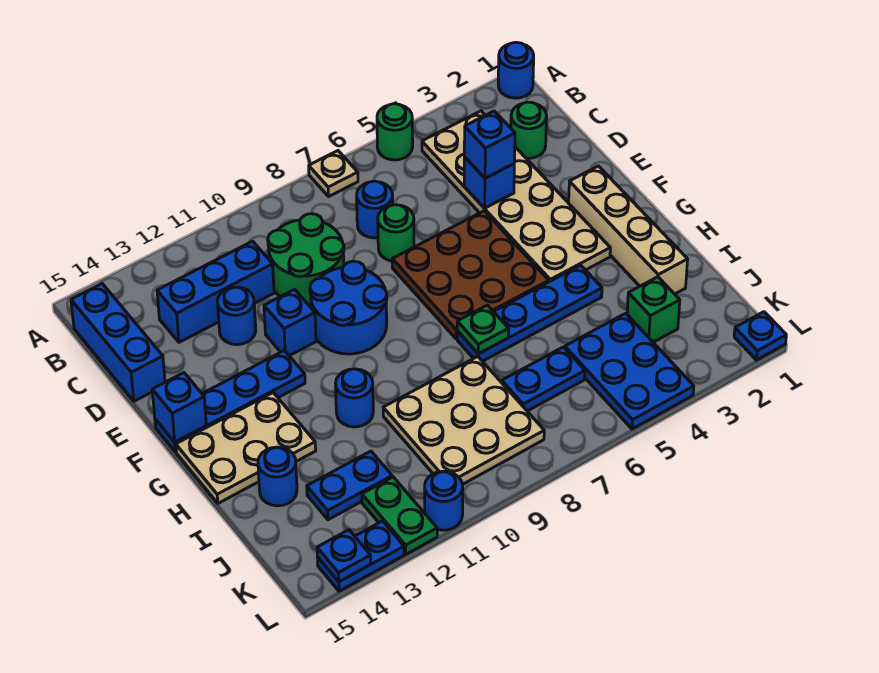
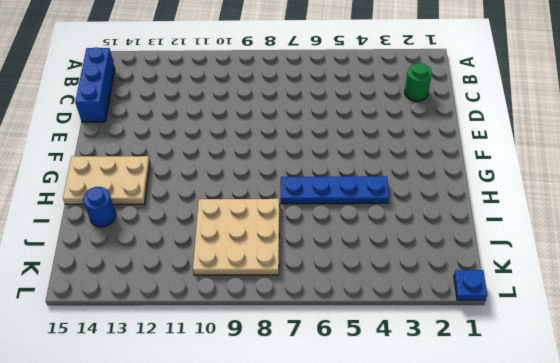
none -> blue 1x1 round brick [498,42,534,98]
none -> green 1x1 round brick [377,104,413,160]
none -> tan 1x1 plate [309,151,358,196]
none -> tan 2x6 plate [422,111,610,282]

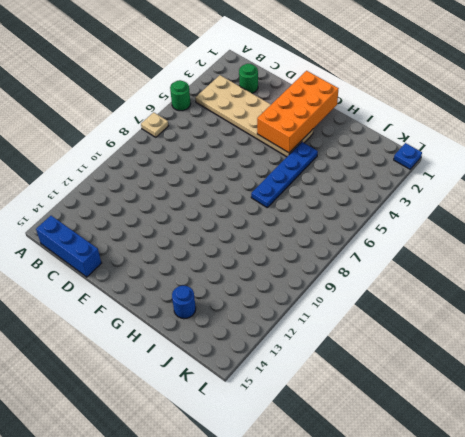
orange 2x4 brick [257,71,339,153] -> none
none -> blue 1x1 round brick [498,42,534,98]
none -> blue 1x1 round brick [357,181,393,238]
none -> green 2x2 round brick [268,214,344,305]
none -> blue 1x3 brick [157,241,274,342]

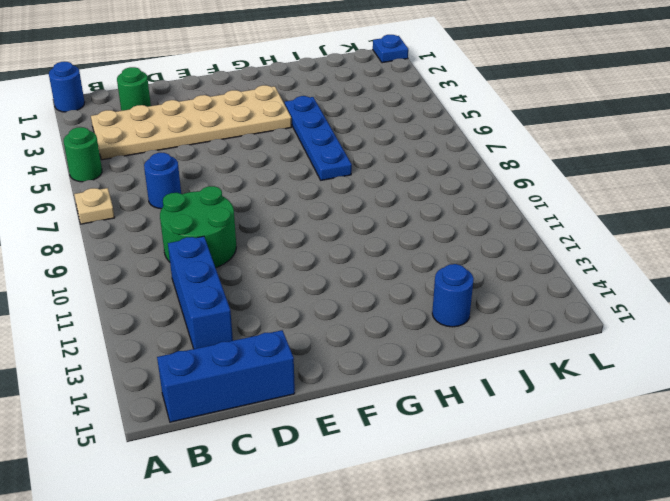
none -> green 1x1 round brick [378,205,414,261]
none -> blue 1x1 round brick [218,287,256,345]
none -> brown 3x3 plate [392,211,549,339]
none -> blue 2x2 round brick [310,261,387,354]

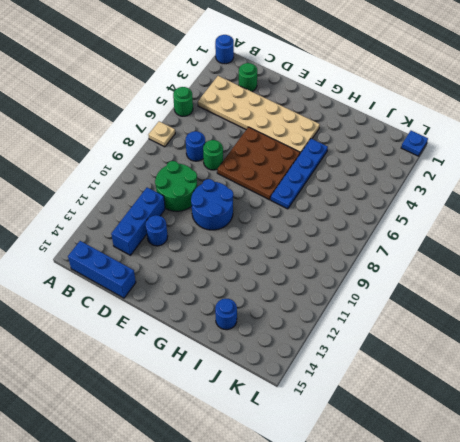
none -> blue 1x1 brick [264,289,316,356]
none -> tan 1x4 brick [569,166,688,294]
none -> blue 1x4 plate [155,351,305,452]
none -> tan 2x3 plate [176,393,316,503]

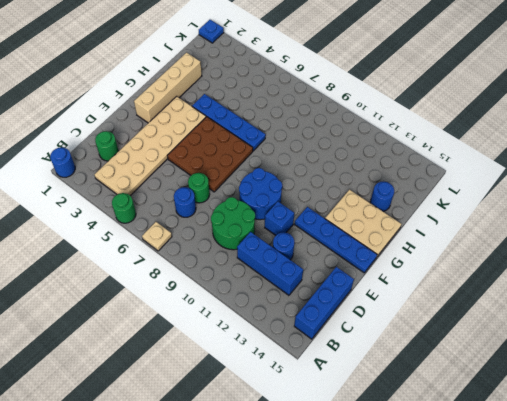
none -> blue 1x1 round brick [336,369,373,427]
none -> tan 3x3 plate [383,356,544,485]
none -> green 1x1 brick [627,277,680,342]
none -> blue 2x3 plate [565,313,694,429]

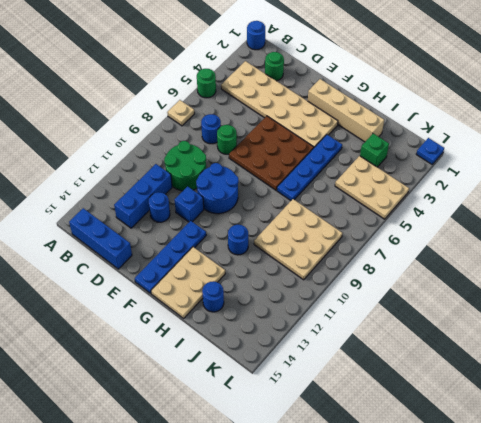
tan 2x3 plate [335,156,409,219] -> blue 2x3 plate [565,313,694,429]
none -> blue 1x2 plate [502,347,585,411]
none -> blue 1x2 plate [307,451,392,520]
none -> green 1x2 plate [362,477,437,554]
none -> blue 1x1 round brick [425,471,463,530]

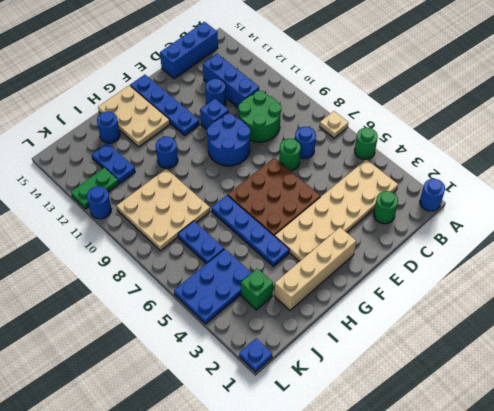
none -> blue 1x2 plate [317,521,404,591]
none -> blue 1x1 brick [464,157,514,208]
none -> blue 1x1 brick [152,373,206,442]
none -> green 1x1 plate [457,305,509,354]

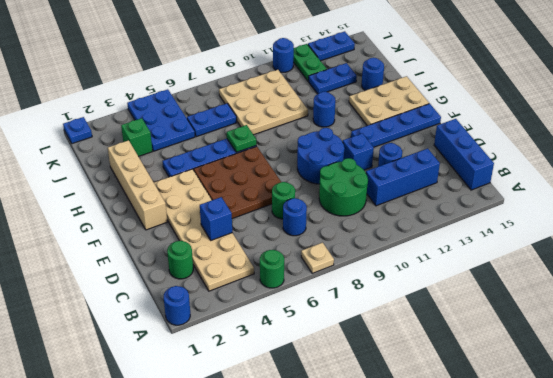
none -> blue 1x1 brick [152,373,206,442]
none -> blue 1x1 plate [317,530,371,582]
none -> blue 1x1 brick [464,111,515,178]

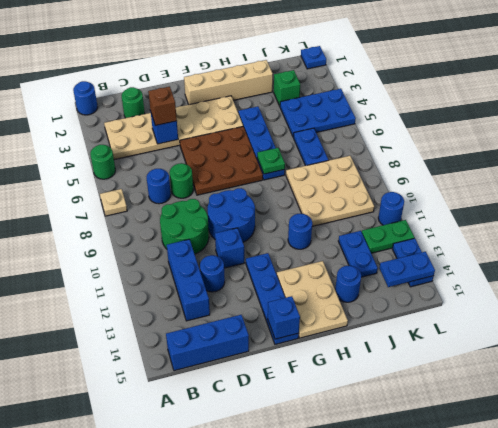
brown 1x1 brick [148,87,177,126] -> blue 1x1 brick [464,111,515,178]
blue 1x2 plate [379,252,435,287] -> blue 1x1 plate [317,530,371,582]

